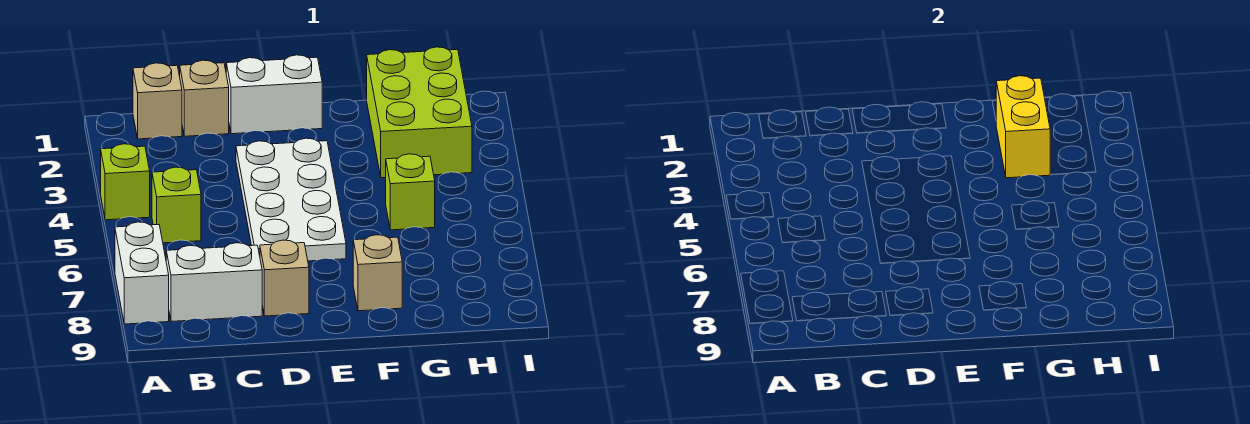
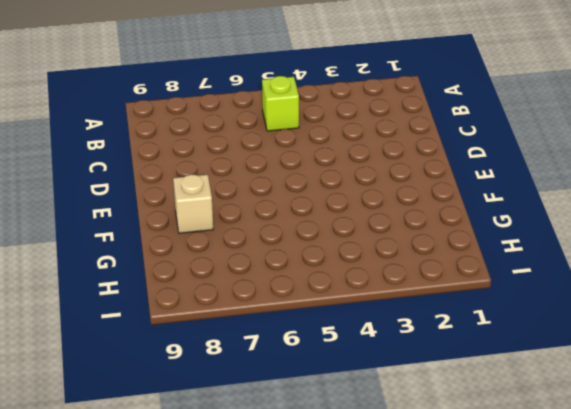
none -> lime 1x1 brick [101,144,150,220]
none -> white 1x2 brick [115,222,169,324]
none -> tan 1x1 brick [133,63,182,139]

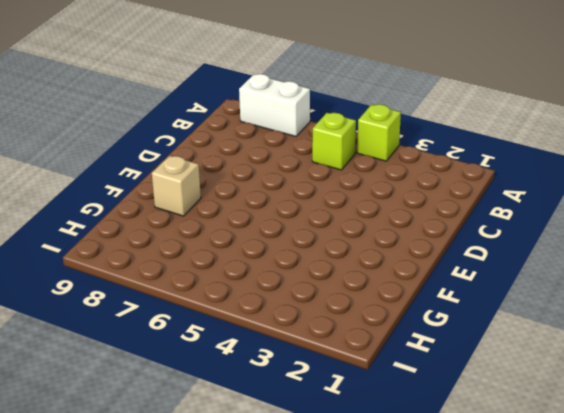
none -> tan 1x1 brick [133,63,182,139]
none -> white 1x2 brick [166,243,262,321]
none -> tan 1x1 brick [180,60,229,136]

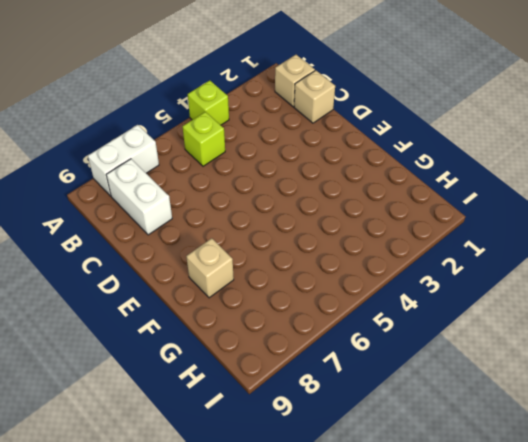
none -> white 1x2 brick [226,55,322,134]
none -> white 2x4 plate [236,138,346,261]
none -> tan 1x1 brick [260,240,309,316]

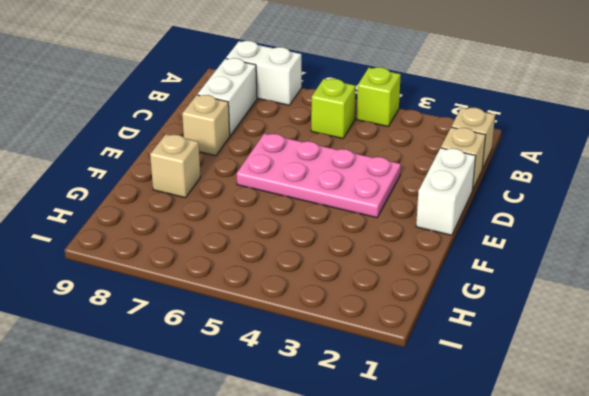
pink 2x4 plate [237,133,401,218] -> white 2x4 plate [236,138,346,261]
none -> lime 2x3 brick [367,47,472,178]
none -> lime 1x1 brick [386,154,435,230]
none -> yellow 1x2 brick [996,76,1050,178]

